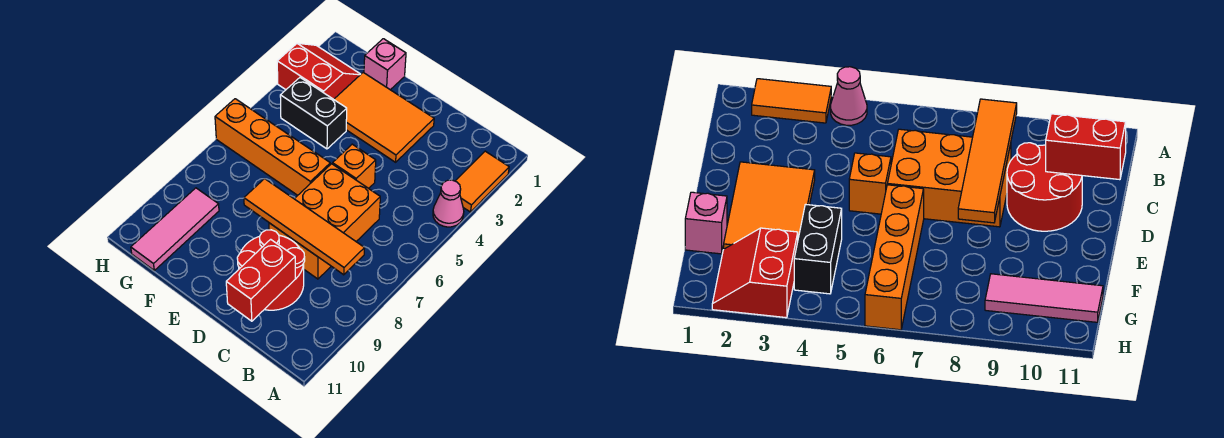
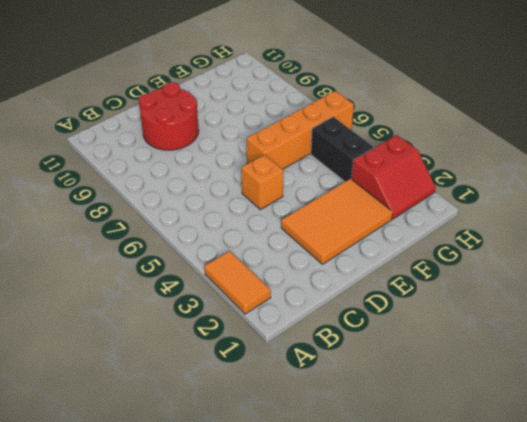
black 1x2 brick [311,117,374,182] -> black 1x2 brick turned to [280,78,347,149]
none -> pink 1x1 cone [433,180,464,227]
none -> orange 2x3 brick [269,164,380,279]
none -> pink 1x1 brick [364,39,406,90]

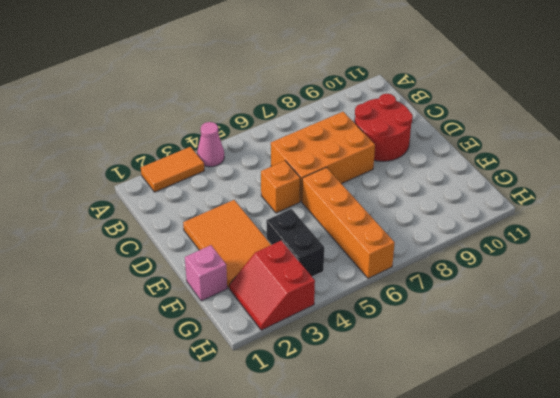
none -> pink 1x3 tile [131,188,219,270]
none -> orange 1x4 tile [244,179,364,275]
none -> red 1x2 brick [226,239,295,321]

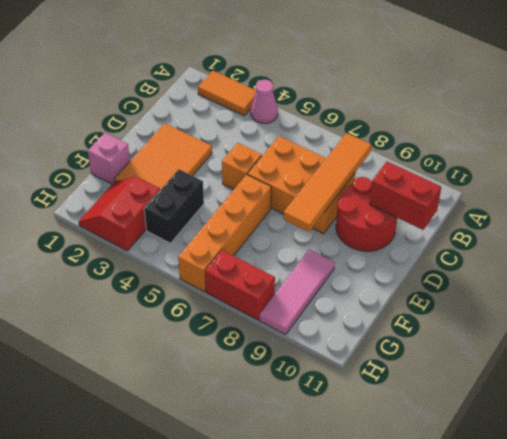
pink 1x3 tile [260,250,335,335] -> pink 1x3 tile turned to [131,188,219,270]
red 1x2 brick [205,250,275,320] -> none

